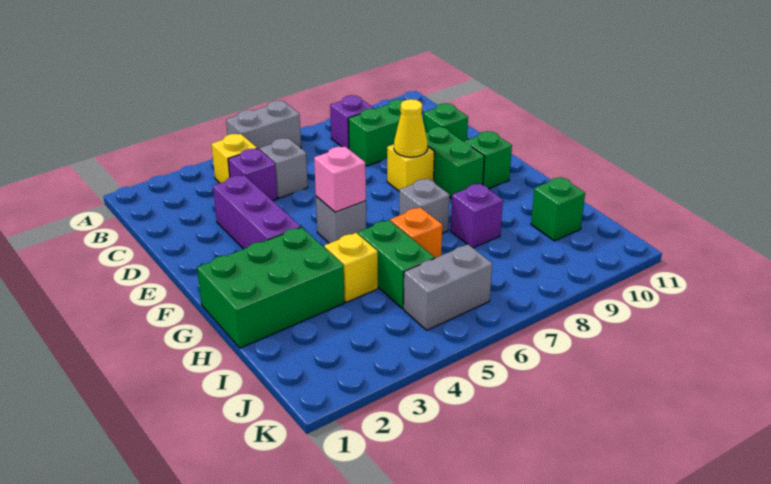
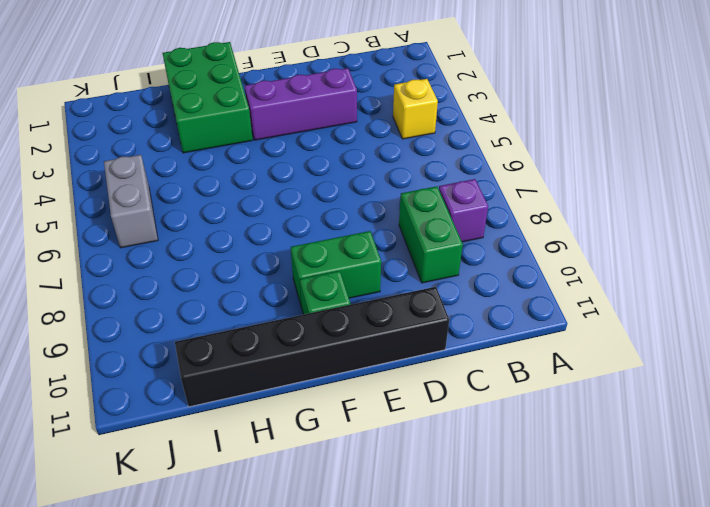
black 1x6 brick [175,287,449,407] -> none
none -> grey 1x2 brick [226,101,301,150]
none -> purple 1x1 brick [228,149,278,201]
none -> grey 1x1 brick [260,138,308,198]

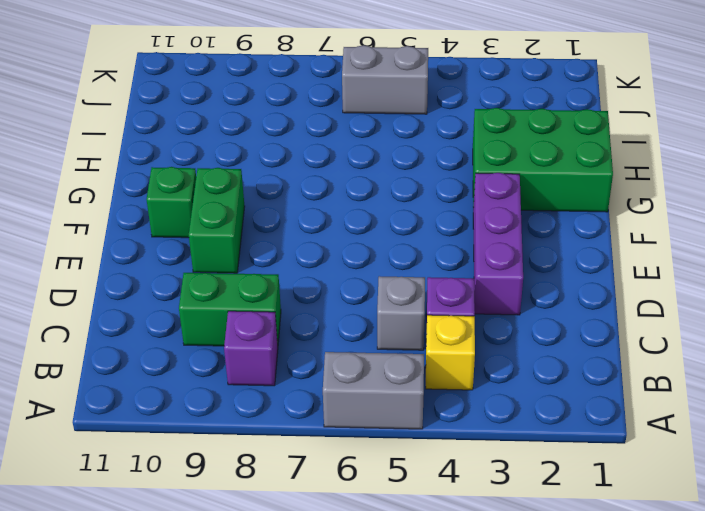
none -> green 1x1 brick [423,103,468,142]
none -> yellow 1x1 brick [387,144,434,191]
none -> grey 1x1 brick [316,196,366,243]

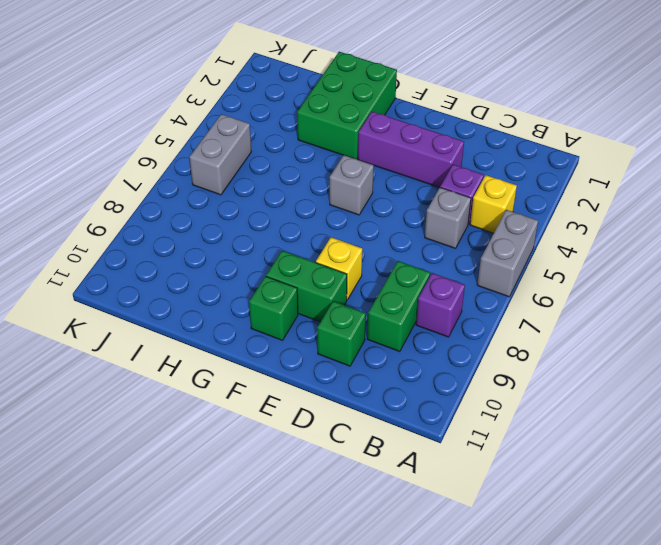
none -> grey 1x1 brick [399,179,450,233]
none -> yellow 1x1 brick [324,233,378,302]
none -> green 1x2 brick [358,220,435,309]

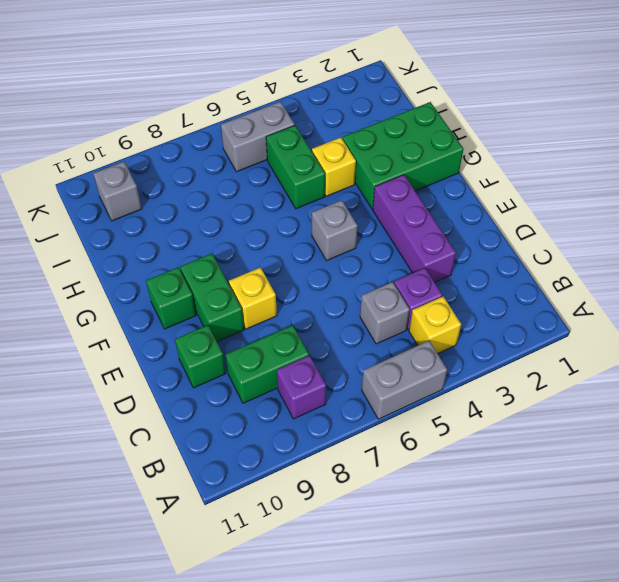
grey 1x1 brick [93,162,142,221] -> grey 1x1 brick moved to [399,179,450,233]
none -> orange 1x1 brick [390,207,442,258]
none -> purple 1x1 brick [451,184,503,248]
none -> green 1x1 brick [531,177,585,241]

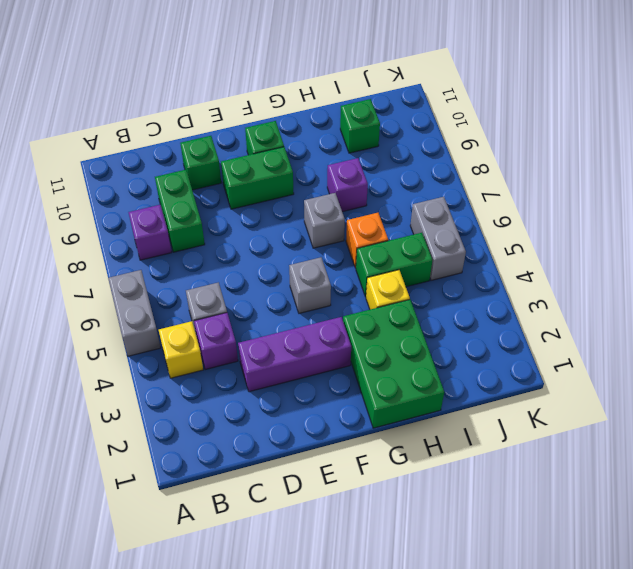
none -> yellow 1x1 brick [387,144,434,191]
none -> yellow 1x1 cone [394,99,428,157]
none -> pink 1x1 brick [314,147,366,212]

